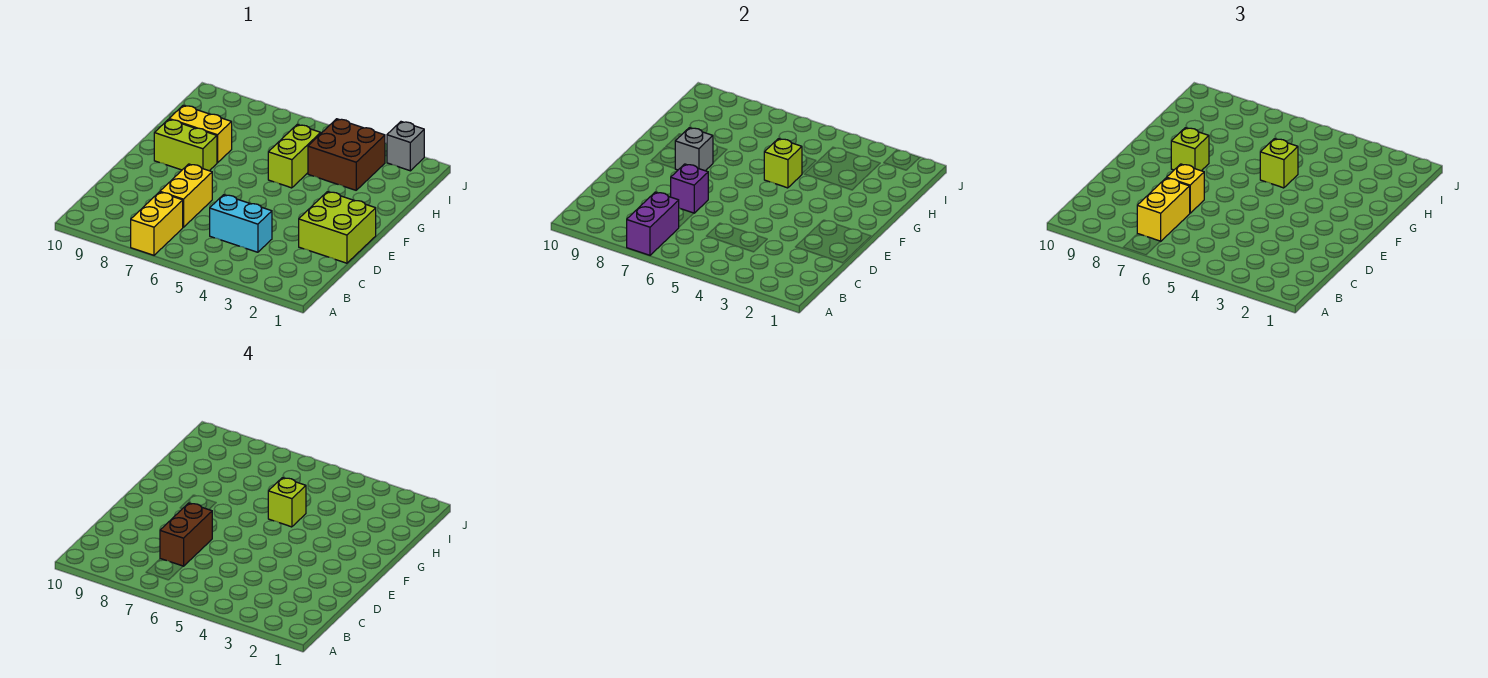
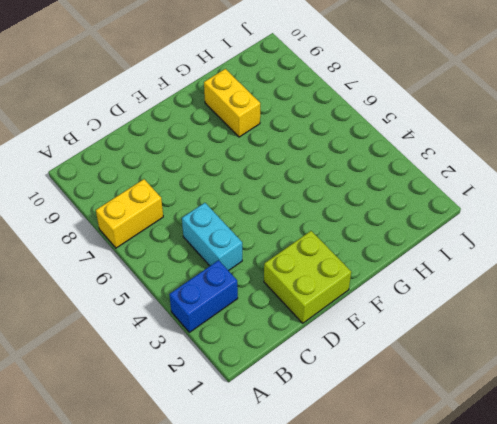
blue 1x2 brick [169,260,238,332] -> none
none -> yellow 1x2 brick [160,164,212,227]
none -> lime 1x2 brick [154,119,217,171]
none -> lime 1x2 brick [268,124,321,188]

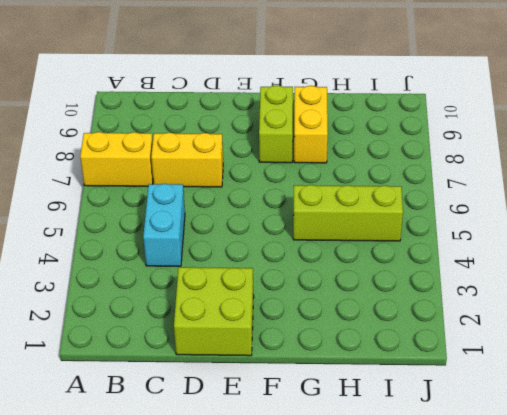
lime 1x3 brick [293,185,403,241] -> lime 1x2 brick [268,124,321,188]
none -> brown 2x2 brick [308,119,385,190]
none -> grey 1x1 brick [387,122,424,171]
none -> purple 1x2 brick [627,192,679,255]

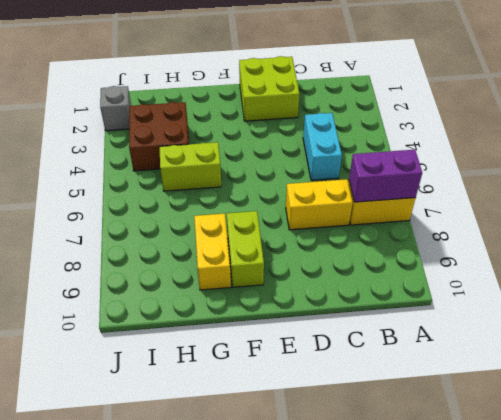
none -> purple 1x1 brick [671,164,708,213]
none -> grey 1x1 brick [675,128,713,171]
none -> lime 1x1 brick [764,139,802,188]

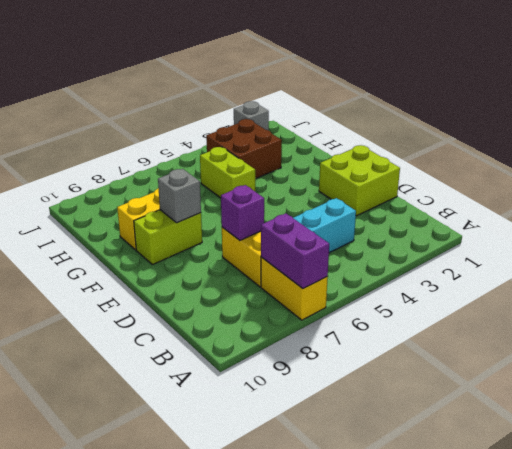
none -> lime 1x1 brick [764,139,802,188]
none -> yellow 1x2 brick [1137,178,1190,241]
none -> yellow 1x1 brick [1167,164,1204,213]

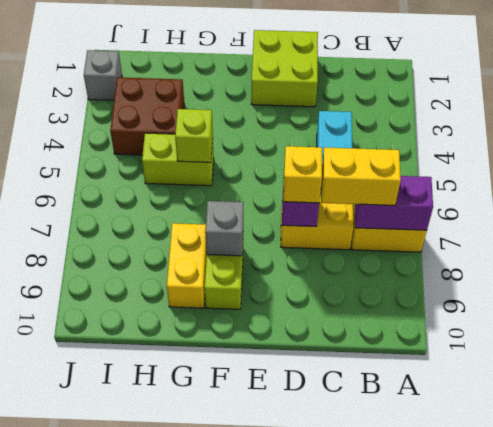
none -> lime 1x1 brick [1171,128,1209,171]
none -> lime 1x1 brick [1260,139,1298,188]
none -> brown 1x2 brick [160,503,212,566]

